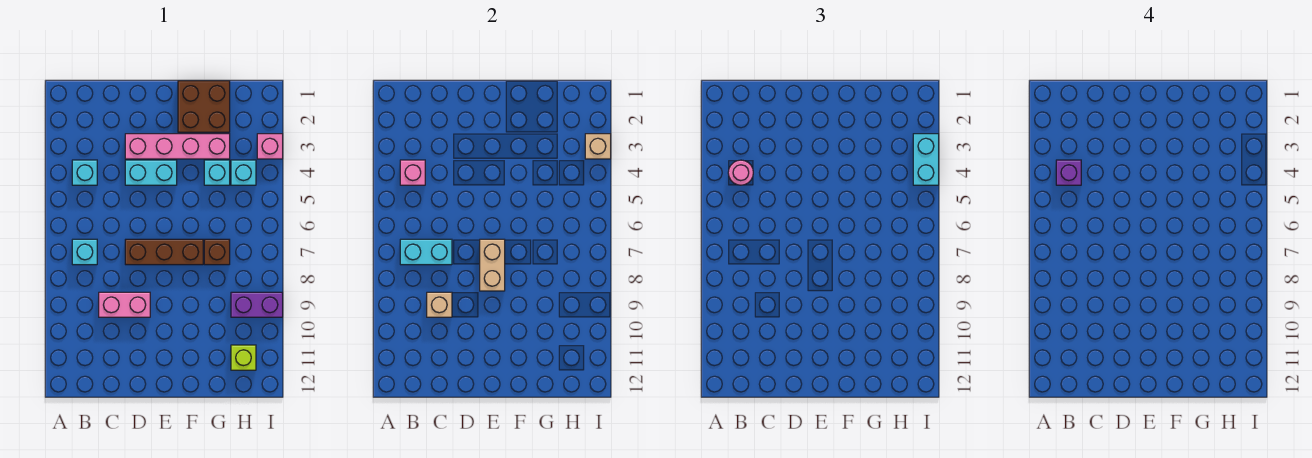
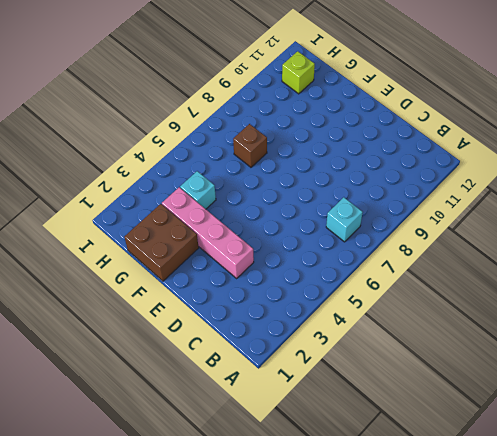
none -> cyan 1x1 brick [72,160,97,185]
none -> pink 1x2 brick [99,292,150,317]
none -> cyan 1x2 brick [125,160,177,185]

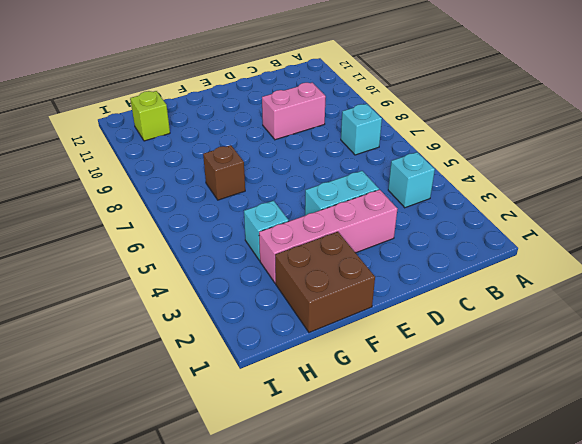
none -> brown 1x3 brick [125,239,203,265]
none -> cyan 1x1 brick [231,160,256,185]
none -> purple 1x2 brick [231,292,283,317]

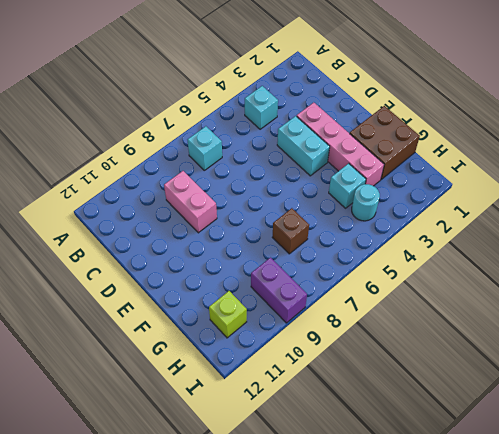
cyan 1x1 round brick [352,184,380,221] -> cyan 1x1 brick [231,160,256,185]
none -> brown 1x3 brick [125,239,203,265]
none -> pink 1x1 brick [257,134,283,159]
none -> pink 1x1 brick [400,160,425,185]

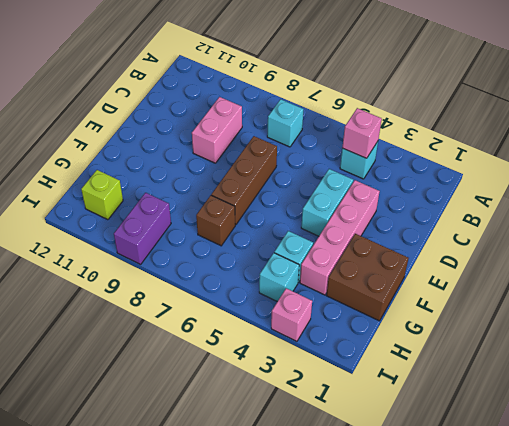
none -> cyan 1x2 brick [400,239,452,265]
none -> tan 1x1 brick [427,292,452,317]
none -> tan 1x2 brick [480,239,505,291]

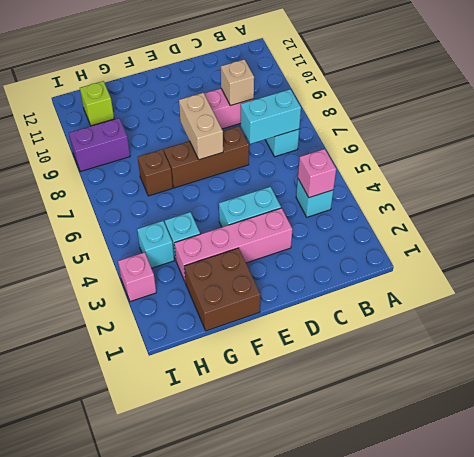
none -> tan 1x1 brick [585,134,611,159]
none -> pink 1x1 round brick [728,160,753,185]
none -> cyan 1x2 brick [913,134,939,185]

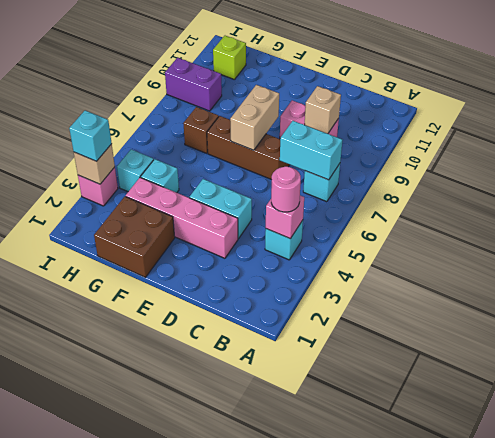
cyan 1x1 brick [69,110,112,161] -> cyan 1x2 brick [913,134,939,185]
none -> purple 1x1 brick [1056,160,1081,185]

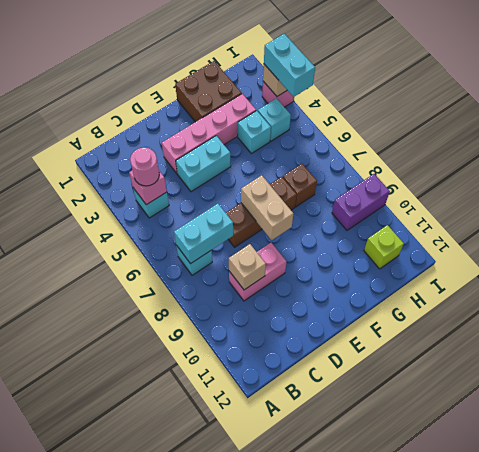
none -> purple 1x1 brick [1056,160,1081,185]

